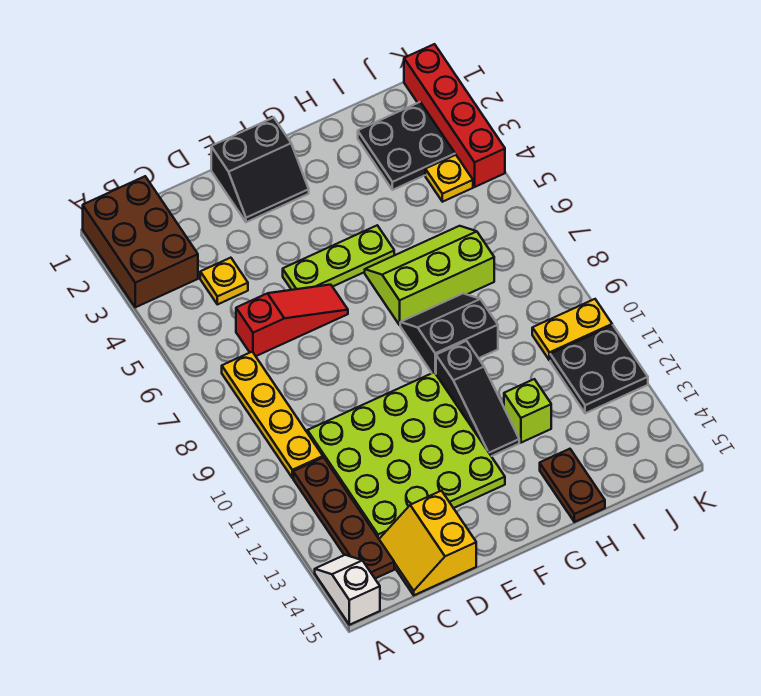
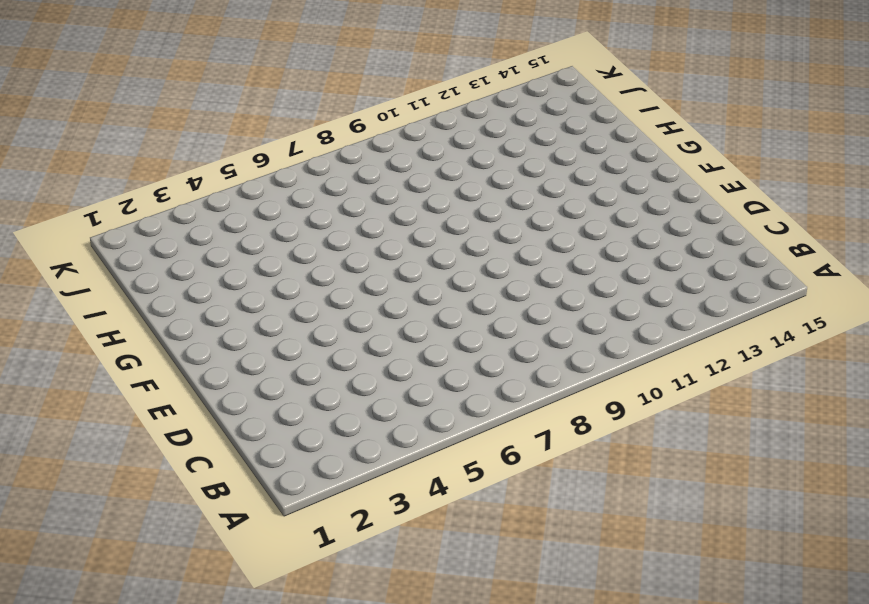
none -> brown 2x3 brick [83,176,198,307]
none -> white 1x2 slope [315,555,380,625]
none -> yellow 1x4 plate [222,352,323,478]

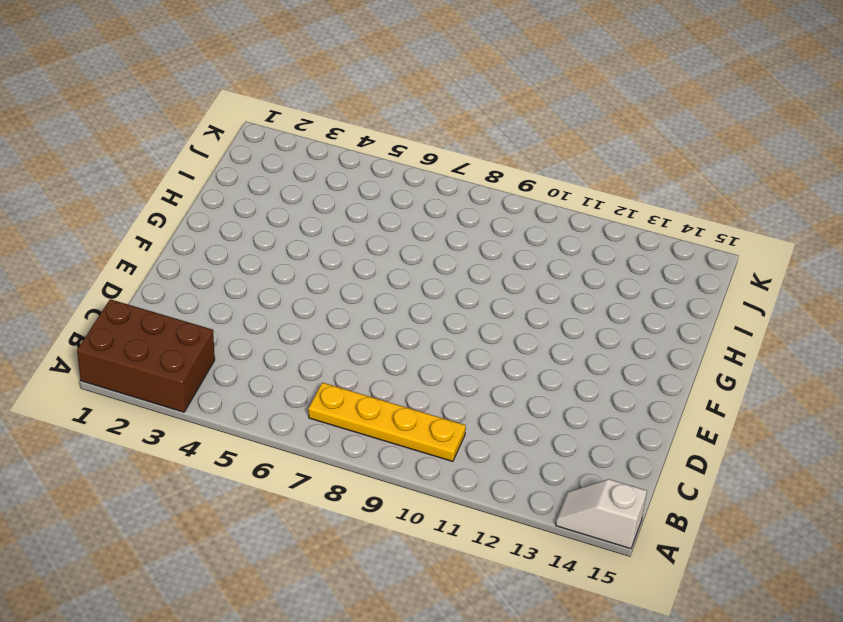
none -> brown 1x4 plate [293,457,394,578]
none -> yellow 1x1 plate [200,258,248,305]
none -> red 1x3 slope [236,285,348,356]

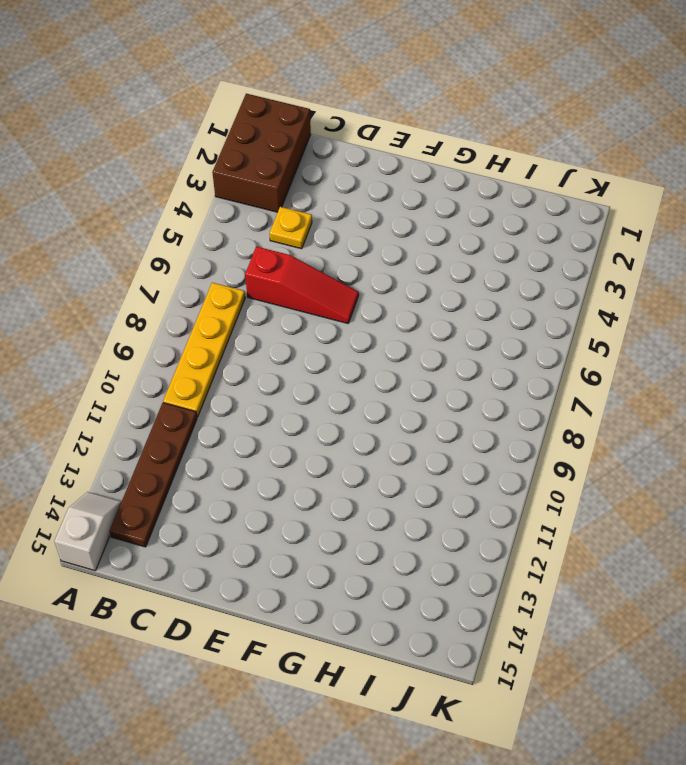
none -> lime 4x4 plate [307,372,505,539]
none -> yellow 2x2 slope [379,491,476,595]
none -> black 2x2 slope [211,118,309,222]

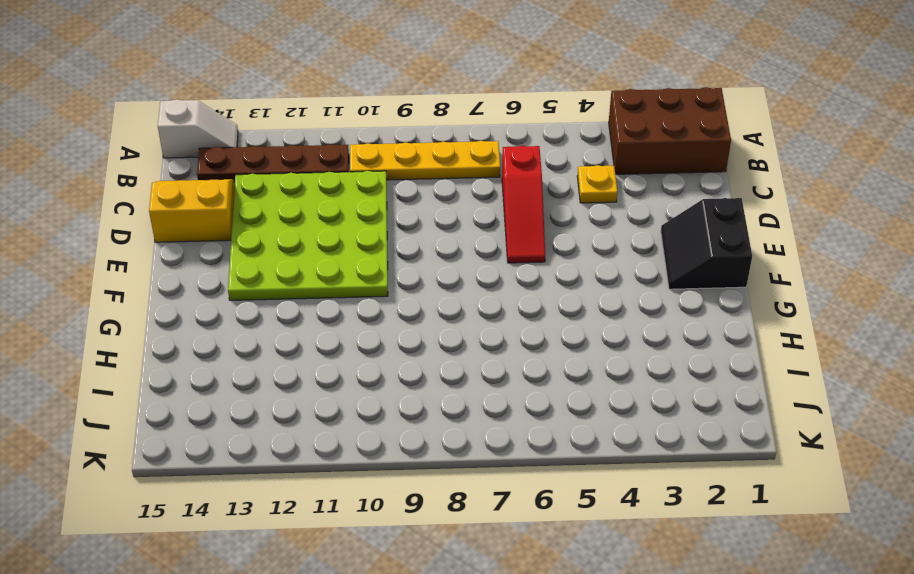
none -> lime 1x3 plate [283,225,394,290]
none -> lime 2x3 slope [365,226,494,325]
none -> black 2x2 slope [400,293,498,374]

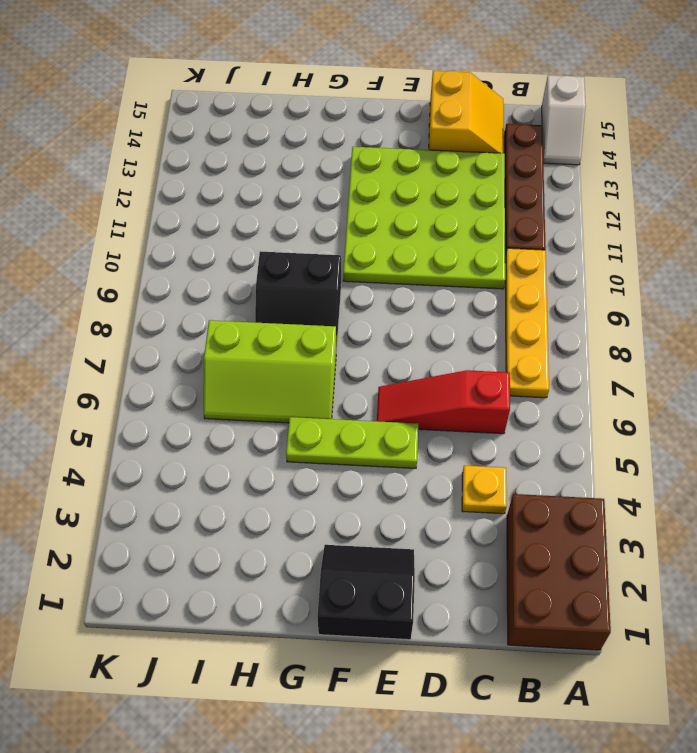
none -> black 1x3 slope [436,341,519,456]
none -> lime 1x1 brick [504,379,551,443]
none -> brown 1x2 plate [540,449,605,522]

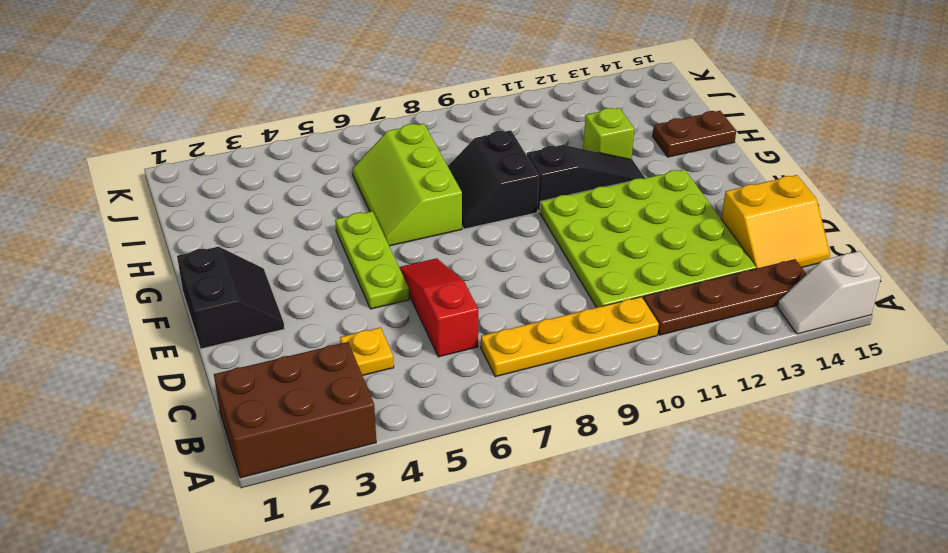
none -> black 2x2 plate [358,102,455,190]
none -> yellow 1x1 plate [425,155,473,202]
none -> yellow 1x2 plate [532,299,612,360]

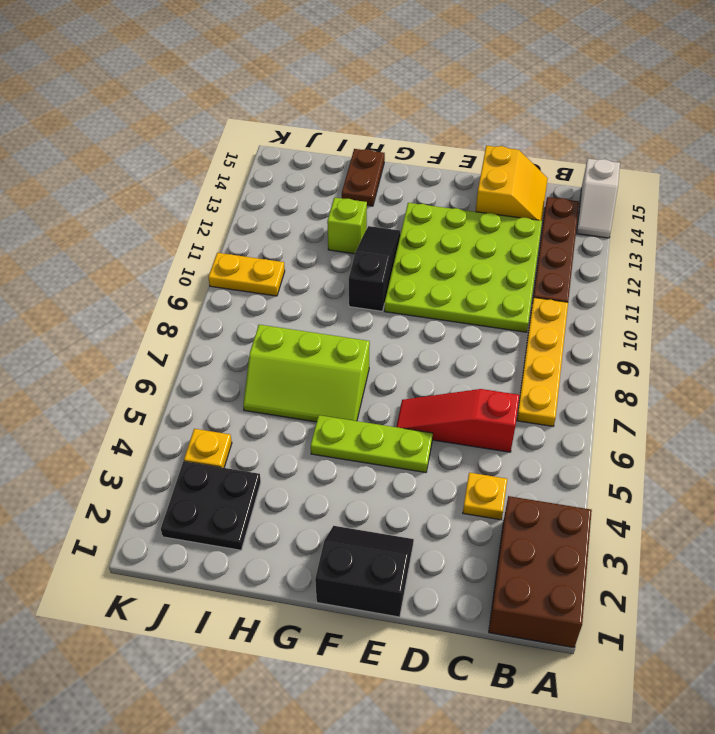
none -> black 2x2 slope [400,293,498,374]
none -> black 2x2 plate [550,325,648,413]
none -> red 1x4 brick [404,44,505,187]

